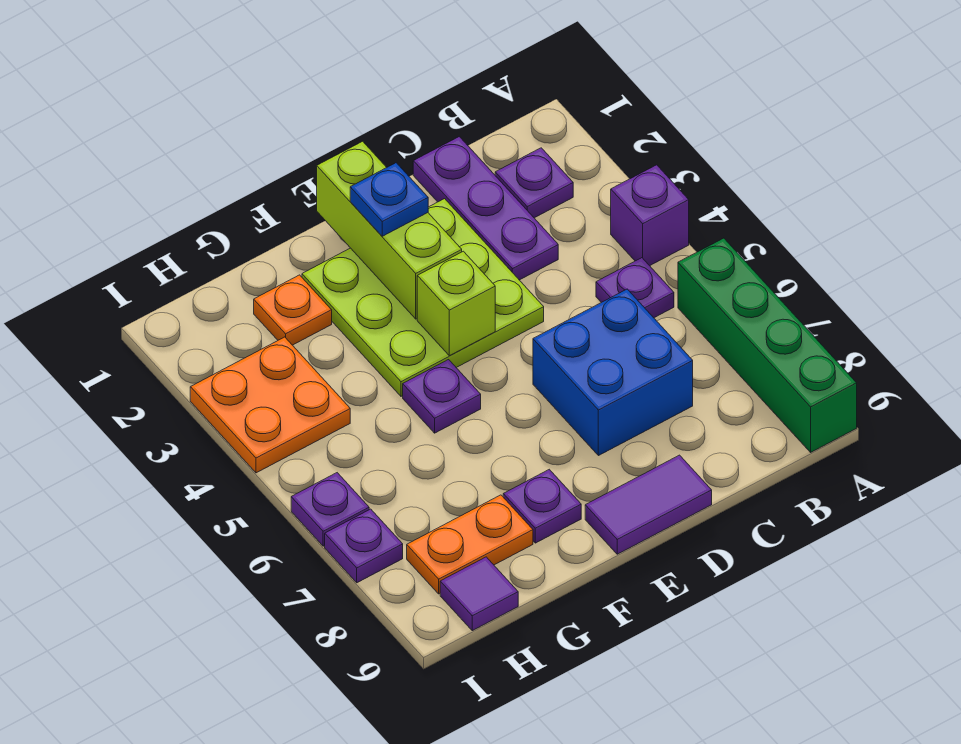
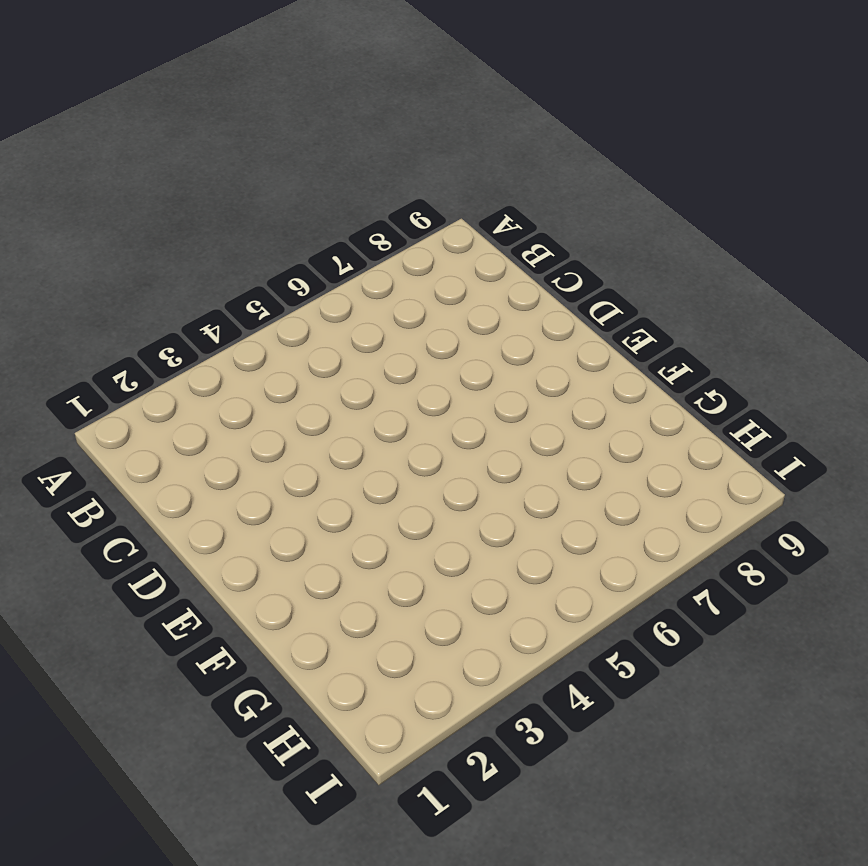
none -> purple 1x1 brick [611,165,689,266]
none -> green 1x4 brick [678,238,857,452]
none -> purple 1x1 plate [495,148,573,218]

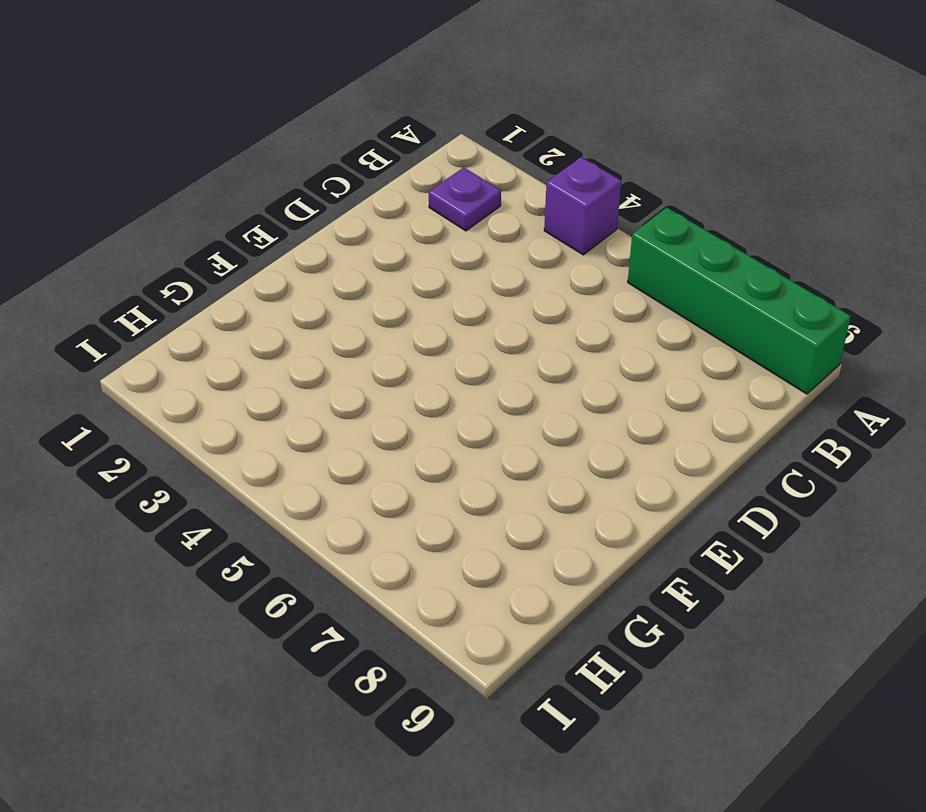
none -> purple 1x1 plate [596,258,674,318]
none -> purple 1x3 plate [413,137,558,280]
none -> blue 2x2 brick [533,289,693,456]

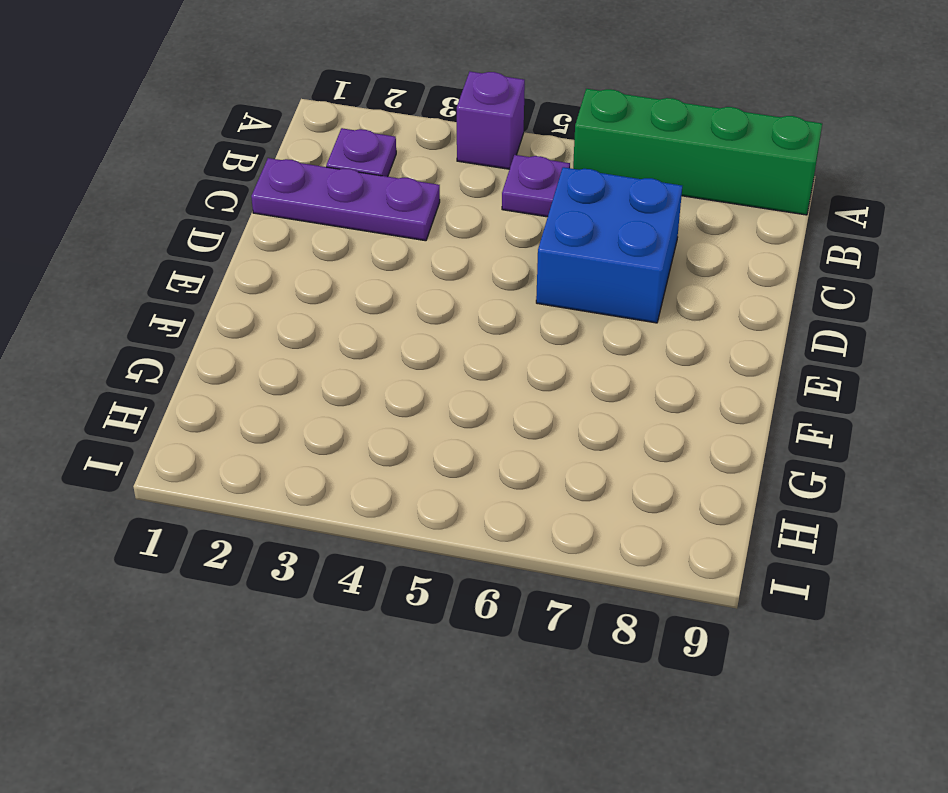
none -> lime 3x3 plate [302,199,544,396]
none -> purple 1x2 tile [585,455,712,554]
none -> purple 1x1 plate [403,360,481,433]

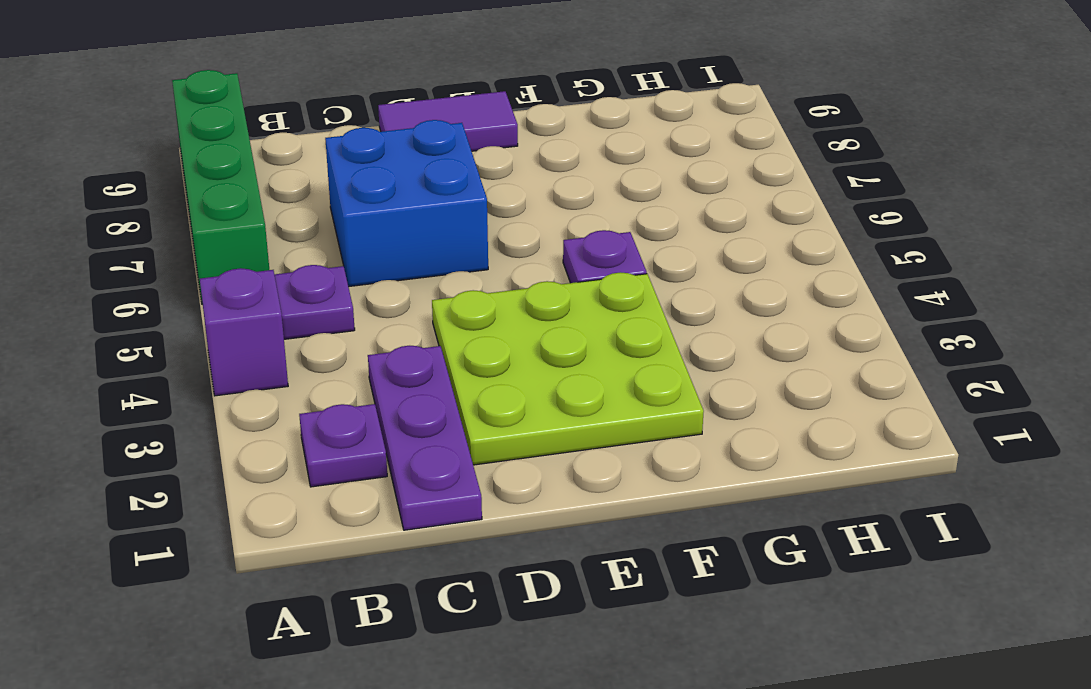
none -> purple 1x1 plate [503,469,581,543]
none -> orange 1x1 plate [254,275,332,345]
none -> orange 1x2 plate [407,495,533,594]

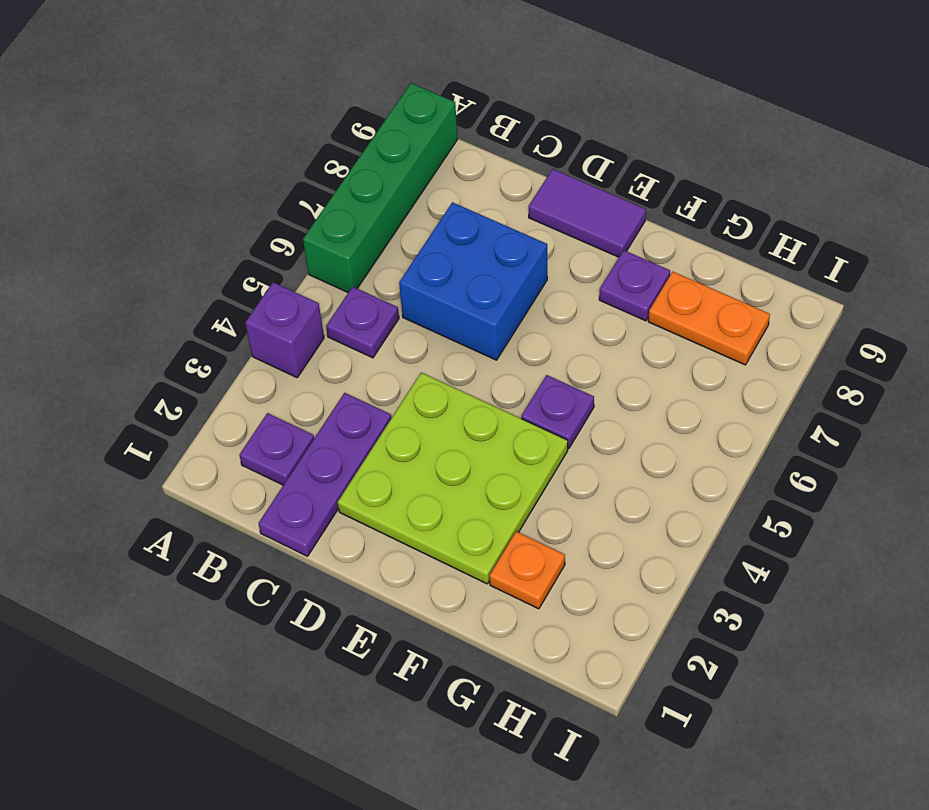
none -> orange 2x2 plate [190,337,350,473]
none -> purple 1x1 tile [440,557,518,631]
none -> purple 1x1 plate [291,473,369,546]

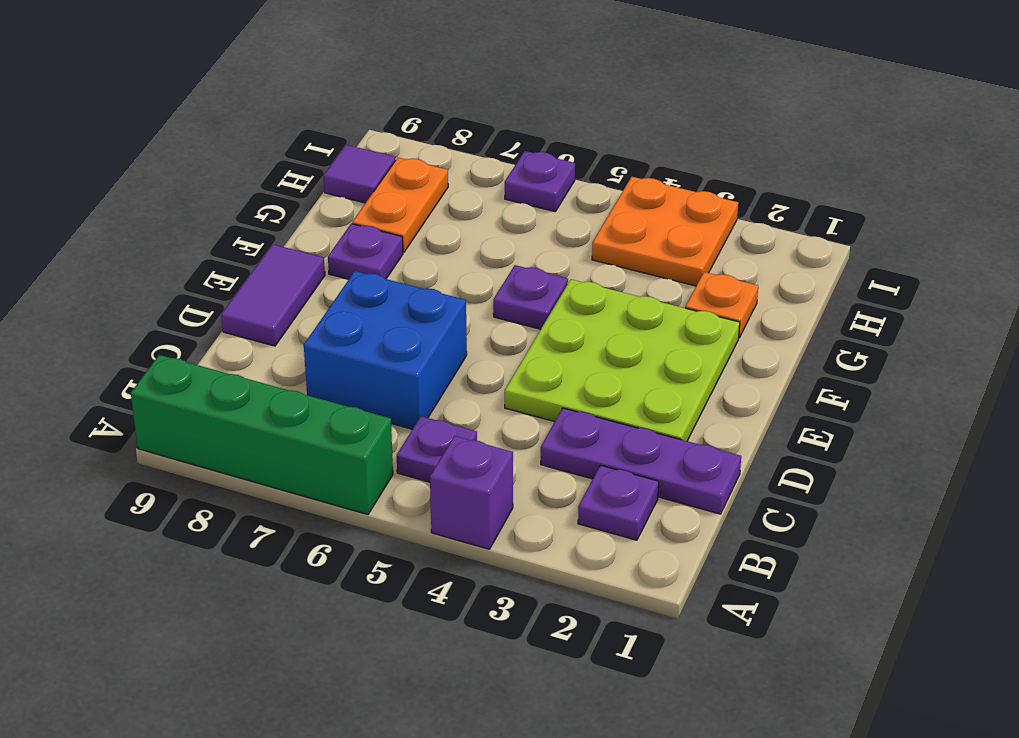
none -> purple 1x1 plate [325,509,403,583]
none -> lime 1x3 brick [317,141,462,319]
none -> lime 1x1 brick [417,251,495,356]

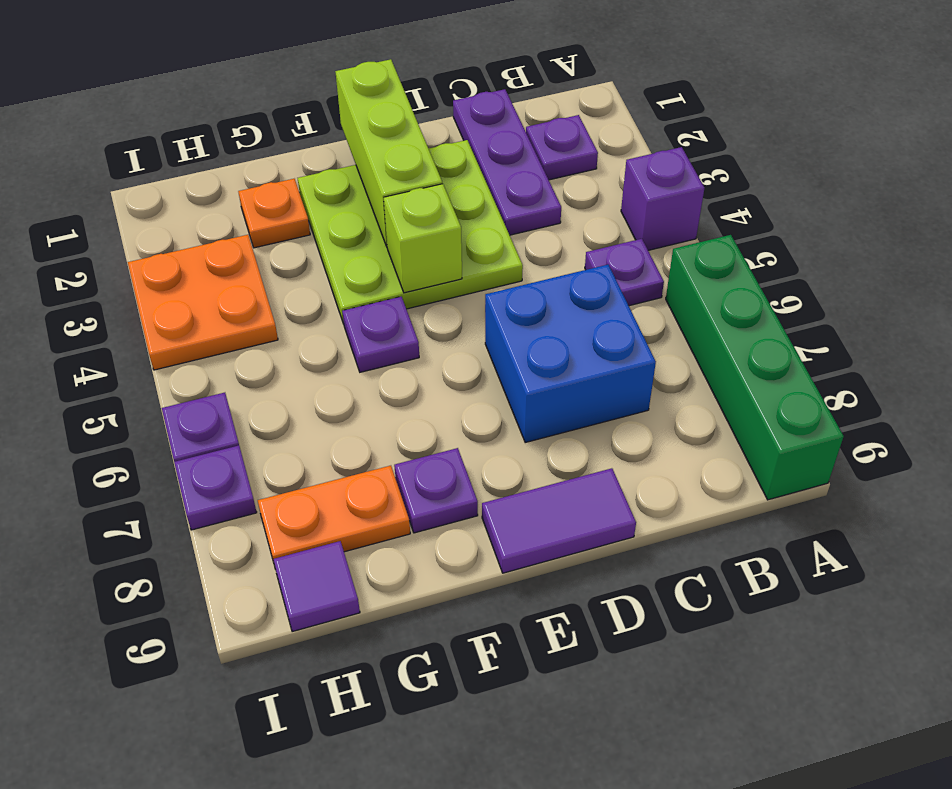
none -> blue 1x1 plate [350,163,428,236]

